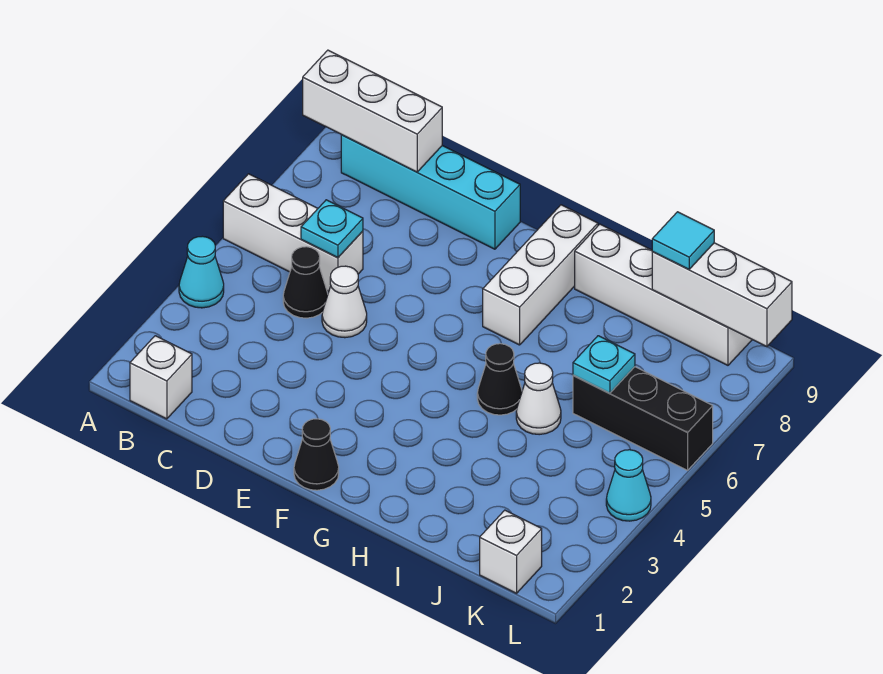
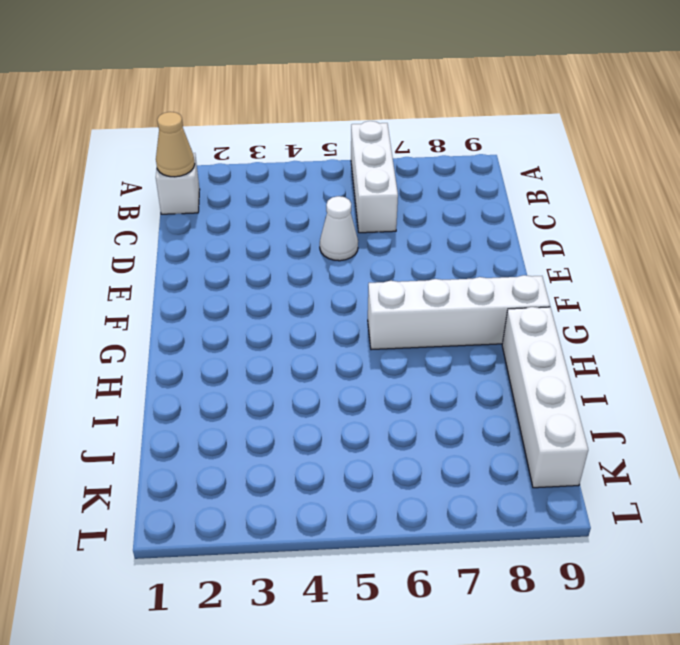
tan 1x1 cone [156,112,195,177] -> none
white 1x4 brick [368,275,550,350] -> white 1x3 brick [483,205,598,345]
none -> cyan 1x1 cone [179,236,224,308]
none -> cyan 1x4 brick [341,135,520,249]
none -> black 1x1 cone [283,247,328,318]

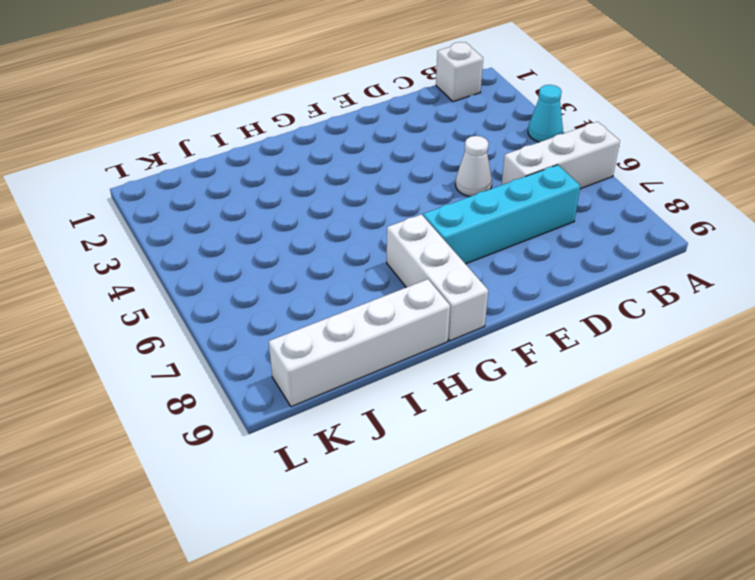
cyan 1x4 brick [423,165,580,264] -> cyan 1x4 brick moved to [341,135,520,249]
none -> black 1x1 cone [283,247,328,318]
none -> black 1x1 cone [294,419,339,490]
none -> black 1x1 cone [477,344,522,415]

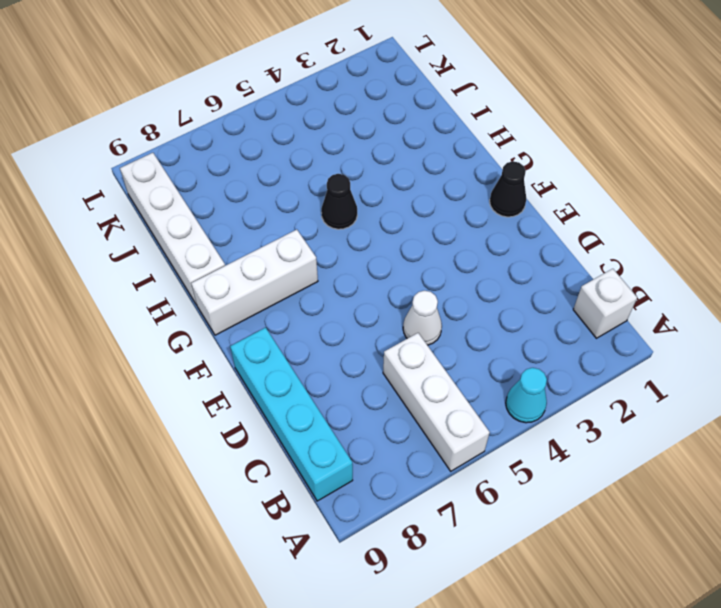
none -> black 1x1 cone [283,247,328,318]
none -> white 1x1 cone [516,363,561,435]
none -> black 1x3 brick [573,367,713,470]

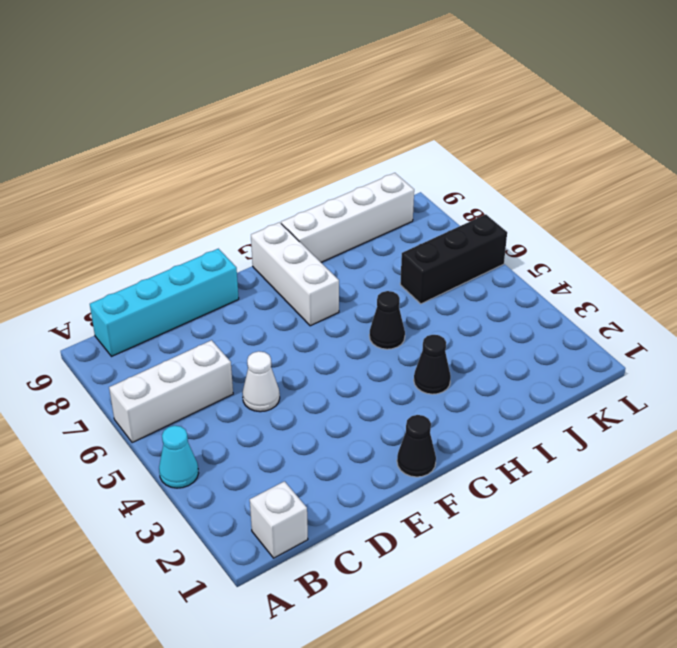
black 1x1 cone [414,335,451,394] -> black 1x1 cone moved to [283,247,328,318]
none -> white 1x1 cone [516,363,561,435]
none -> white 1x1 brick [480,510,542,593]
none -> cyan 1x1 cone [606,450,651,521]

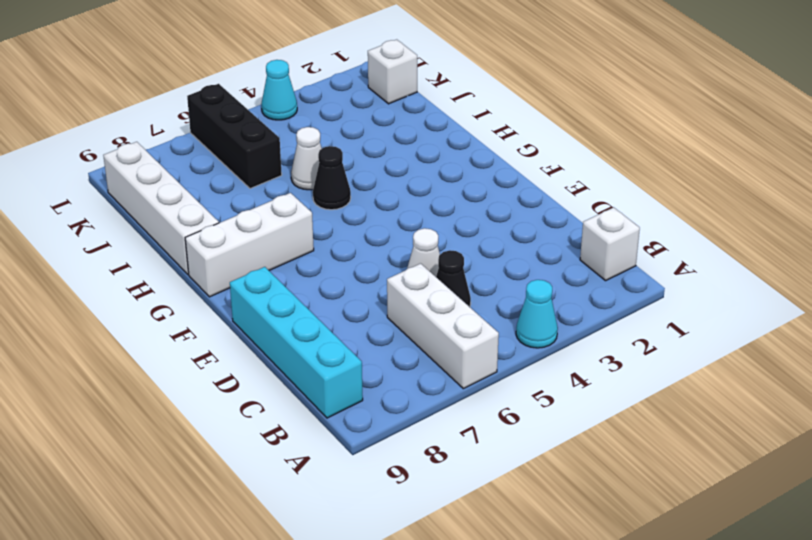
none -> black 1x1 cone [294,419,339,490]
none -> white 1x3 brick [303,50,442,172]
none -> cyan 1x1 plate [301,200,363,258]

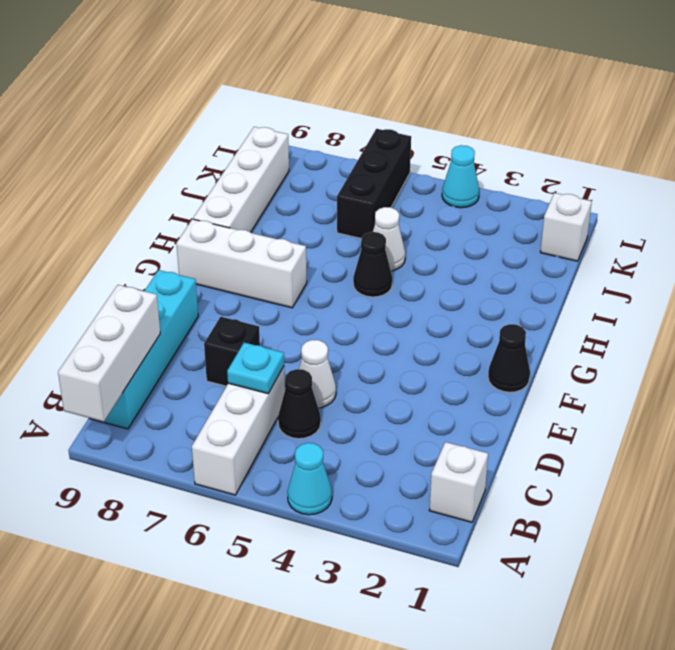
black 1x1 brick [204,317,260,386] -> none
none -> cyan 1x1 plate [573,336,635,393]
none -> white 1x3 brick [652,243,792,347]
none -> cyan 1x1 tile [652,212,714,269]

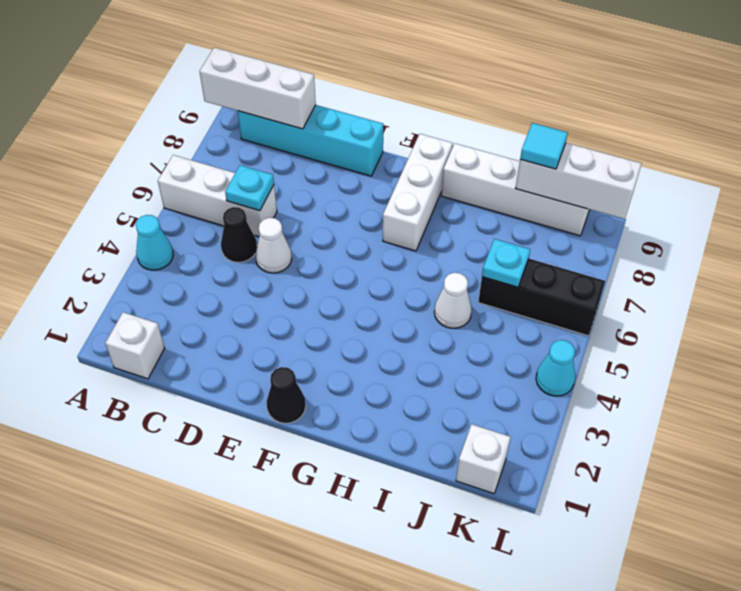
none -> black 1x1 cone [477,344,522,415]

